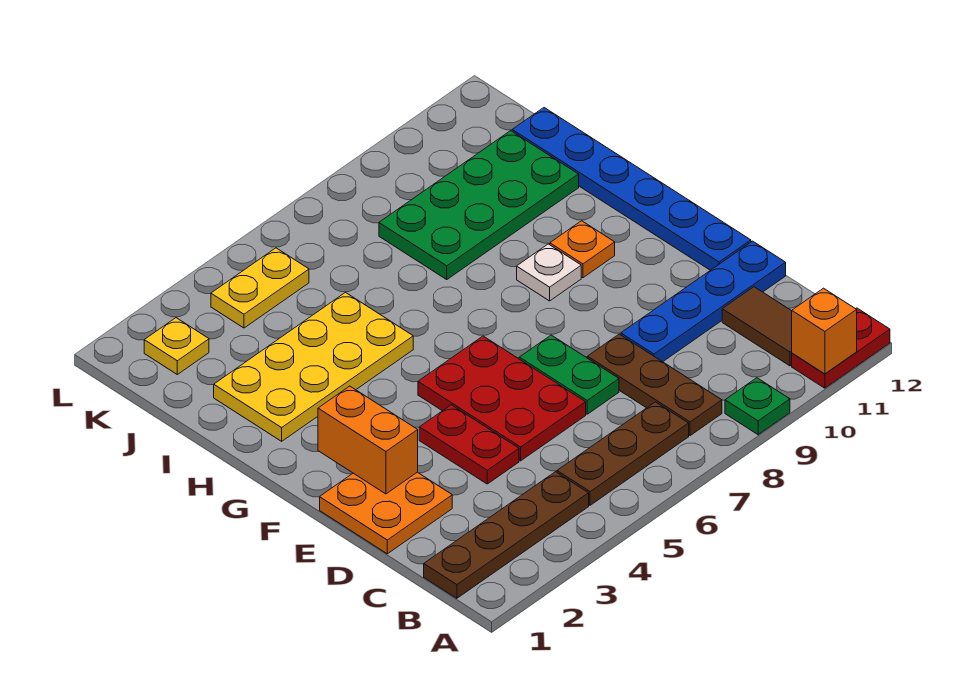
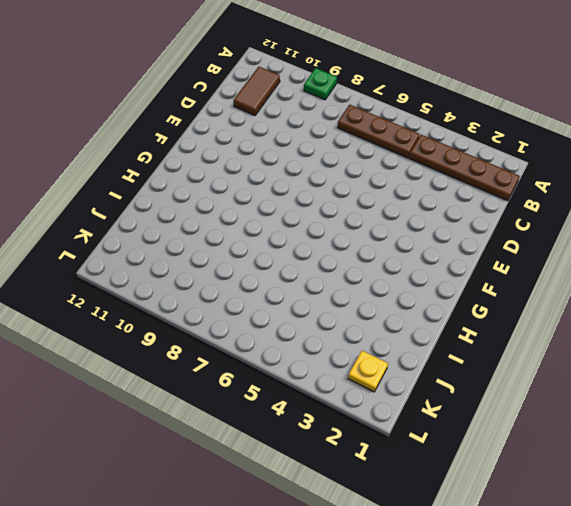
none -> red 1x2 plate [792,308,890,388]
none -> brown 1x3 plate [588,334,722,436]
none -> orange 2x2 plate [320,472,452,554]

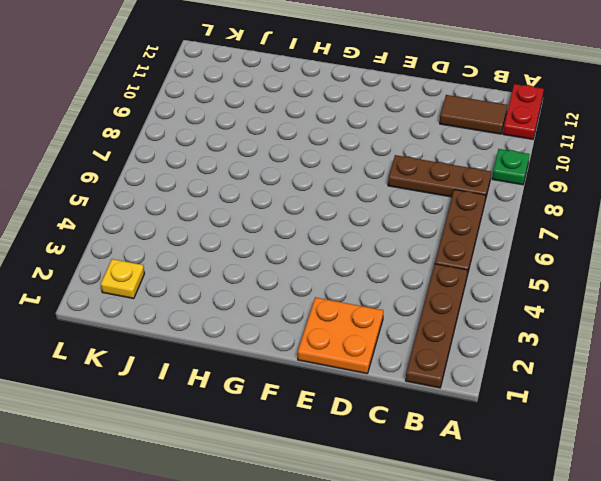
none -> red 1x2 plate [419,405,519,484]
none -> red 2x3 plate [418,336,586,461]
none -> green 1x2 plate [519,335,619,414]

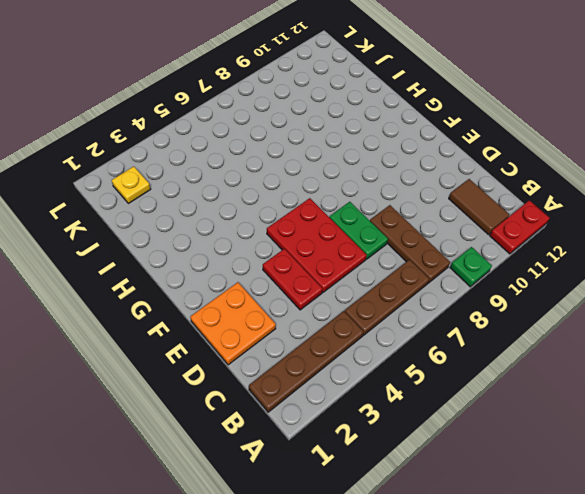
none -> blue 1x4 plate [621,241,786,362]
none -> blue 1x6 plate [512,108,751,270]
none -> white 1x1 plate [517,244,581,301]

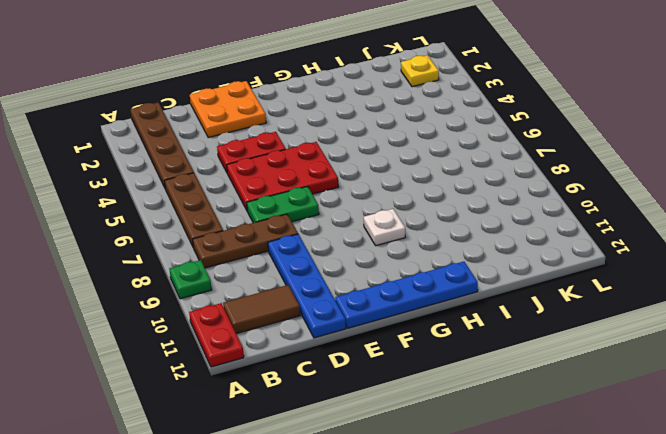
blue 1x4 plate [335,262,478,328] -> blue 1x6 plate [512,108,751,270]
none -> orange 1x1 plate [550,221,615,278]
none -> yellow 2x4 plate [214,293,413,441]
none -> green 2x4 plate [379,131,579,279]

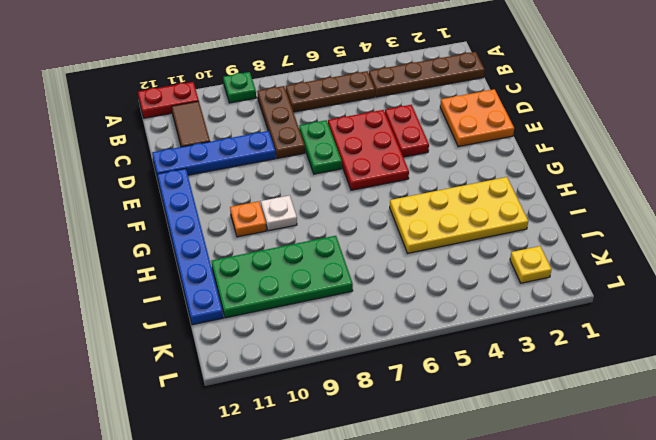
none -> yellow 1x2 plate [211,248,309,328]
none -> orange 1x1 brick [792,288,857,374]
none -> orange 1x2 brick [318,386,418,494]

